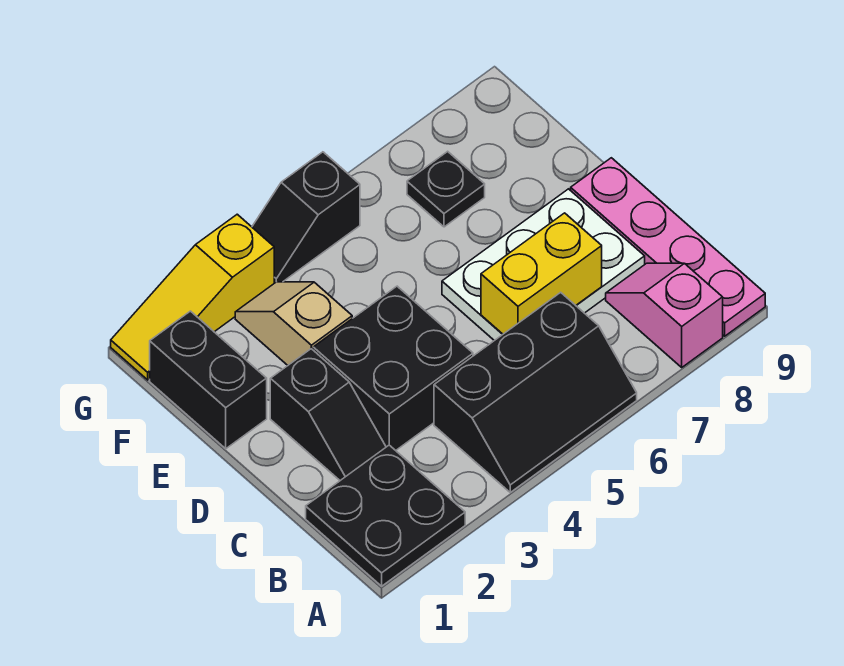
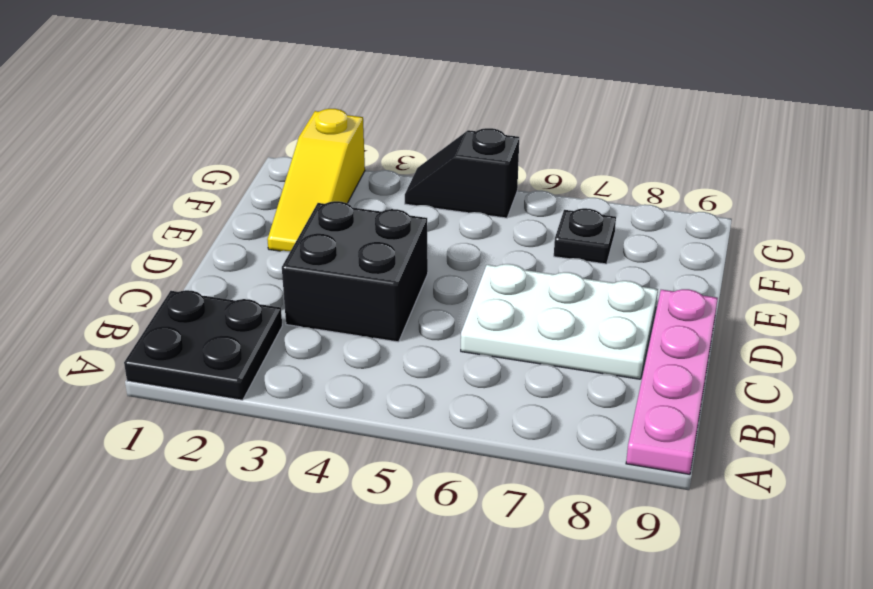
yellow 1x3 slope [267,109,365,251] -> yellow 1x3 slope turned to [111,214,274,380]
none -> black 2x3 slope [434,292,637,492]
none -> pink 1x2 slope [606,263,723,367]
none -> black 1x2 slope [270,349,386,480]

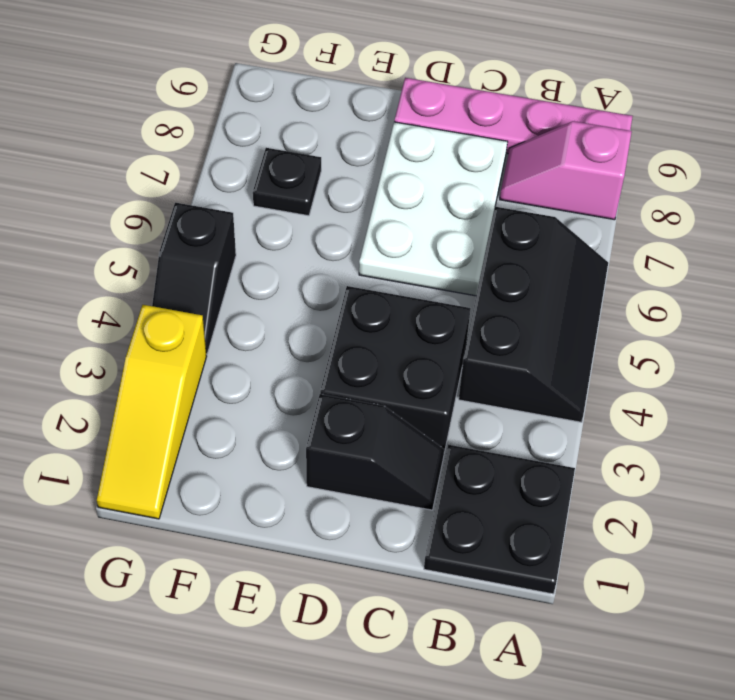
none -> black 1x2 brick [150,311,267,449]
none -> tan 1x2 slope [235,282,352,365]
none -> yellow 1x2 brick [481,213,602,334]

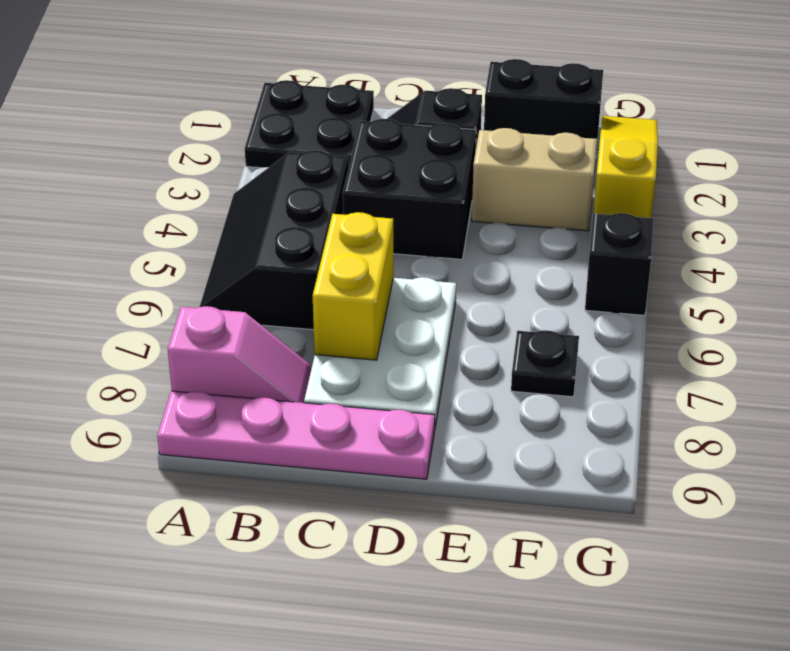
tan 1x2 brick [472,128,597,231] -> tan 1x2 slope [235,282,352,365]

